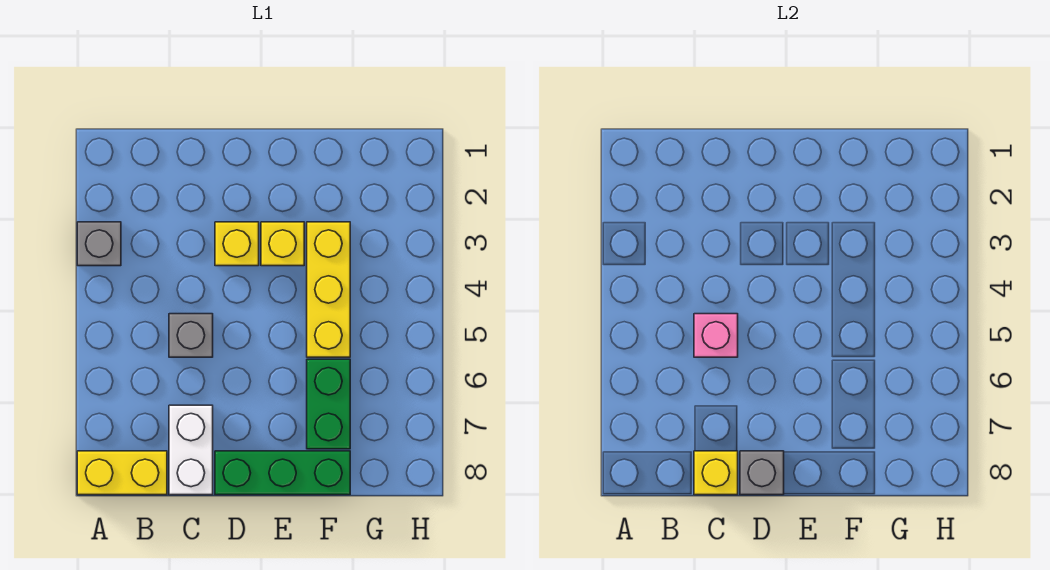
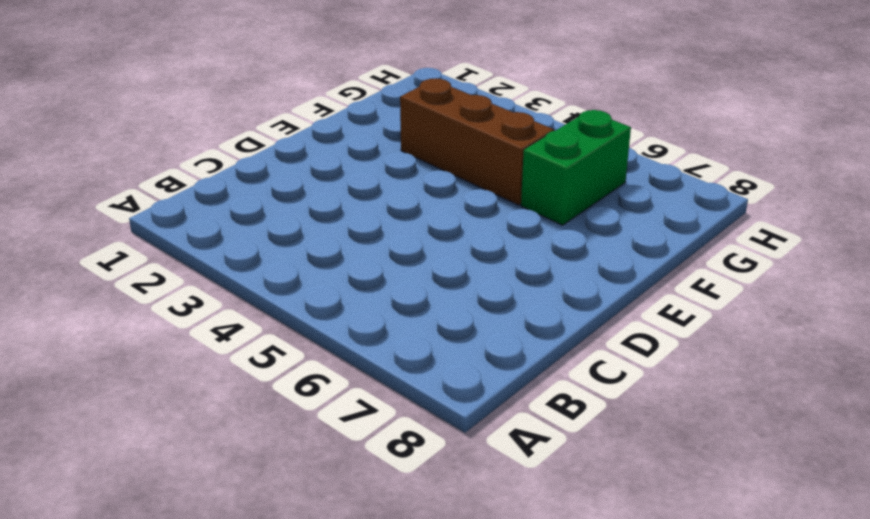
brown 1x3 brick [400,78,554,205] -> yellow 1x3 brick [307,222,350,357]
green 1x2 brick [521,110,631,225] -> green 1x2 brick turned to [307,359,350,449]
none -> grey 1x1 brick [77,222,121,266]
none -> yellow 1x2 brick [77,451,167,495]
none -> grey 1x1 brick [169,314,213,357]

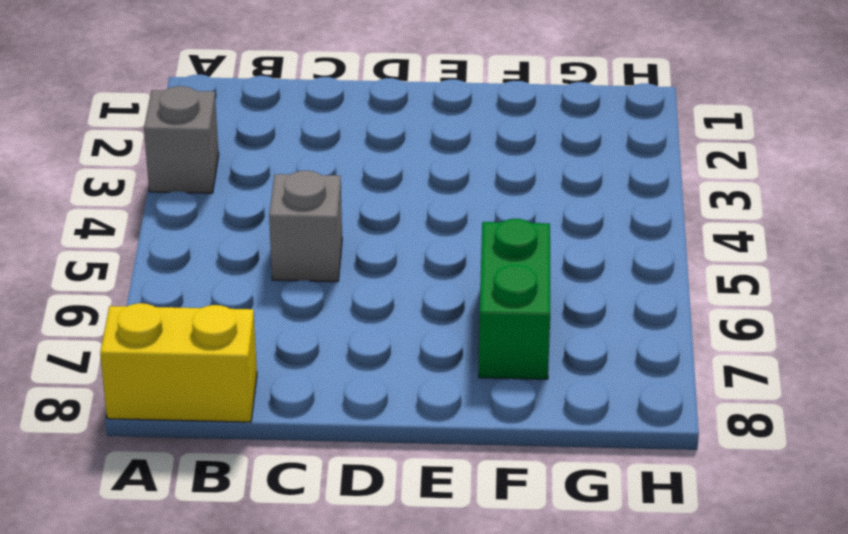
none -> white 1x2 brick [169,405,213,495]
none -> yellow 1x1 brick [215,222,259,266]
none -> green 1x3 brick [215,451,350,495]

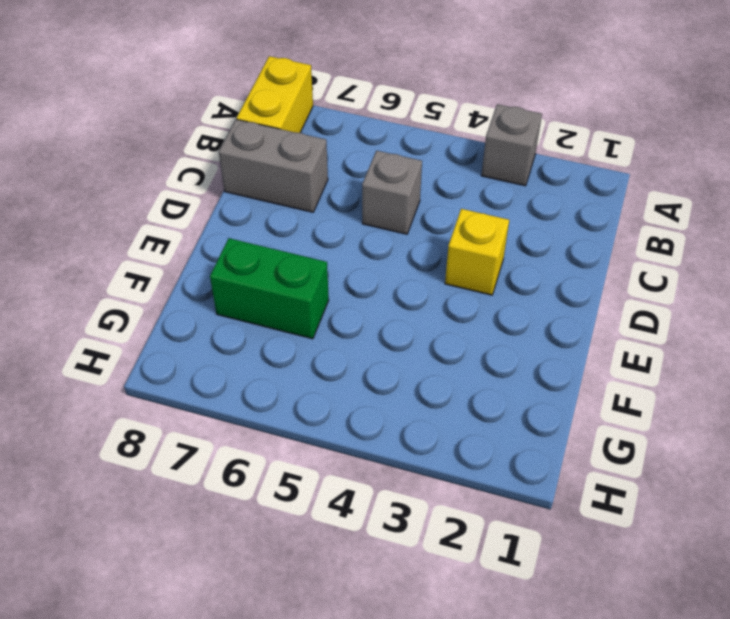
grey 1x2 brick [219,119,328,212] -> white 1x2 brick [169,405,213,495]
none -> green 1x3 brick [215,451,350,495]
none -> yellow 1x1 brick [261,222,304,266]
none -> yellow 1x3 brick [307,222,350,357]

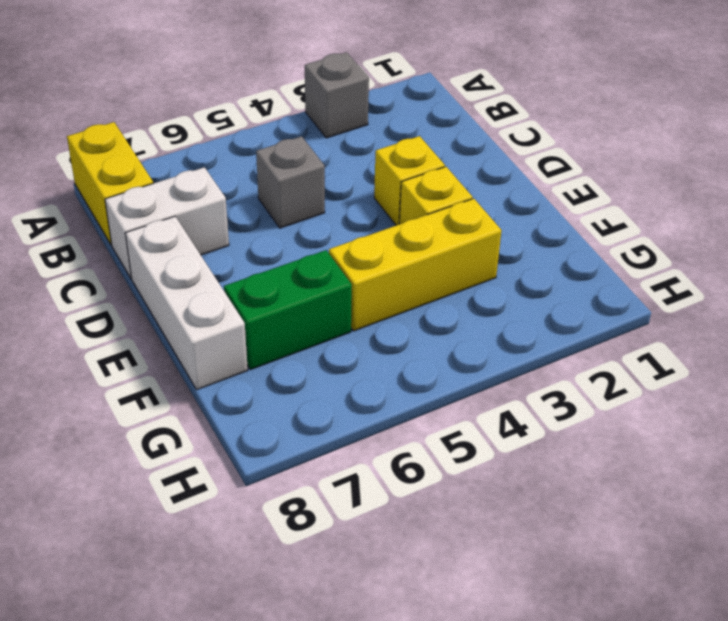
white 1x3 brick [125,216,248,390] -> green 1x3 brick [215,451,350,495]
none -> pink 1x1 brick [694,314,738,357]
none -> yellow 1x1 brick [694,451,738,495]
none -> grey 1x1 brick [740,451,784,495]

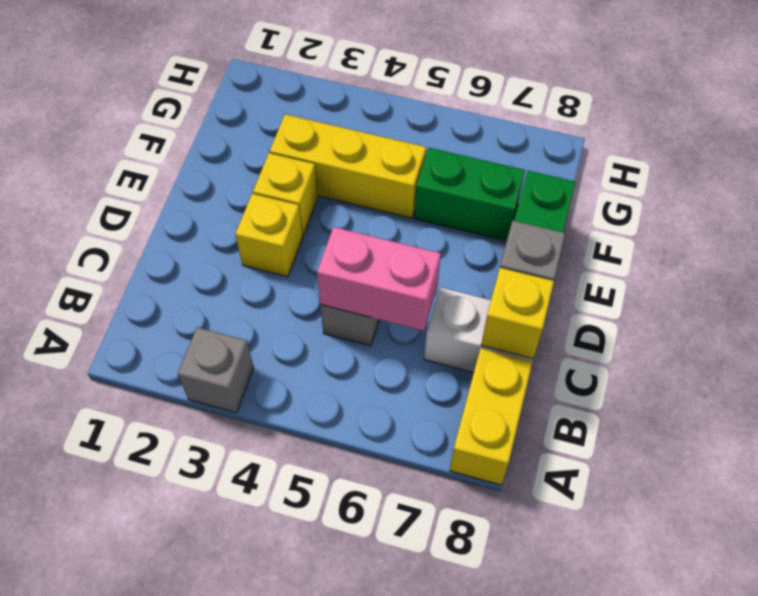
pink 1x2 brick [317,227,441,331] -> pink 1x1 brick [694,314,738,357]

